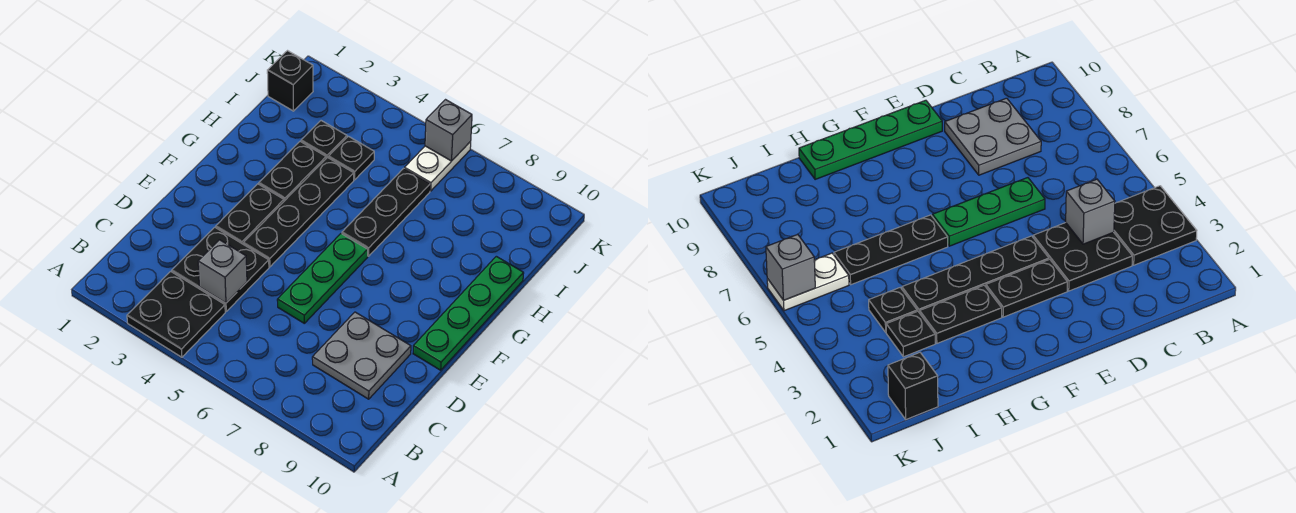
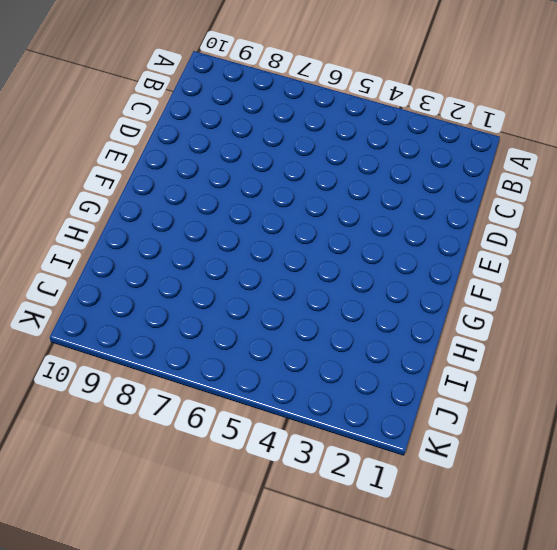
none -> black 2x2 plate [127,271,225,357]
none -> black 2x2 plate [172,227,269,311]
none -> grey 2x2 plate [312,312,411,399]

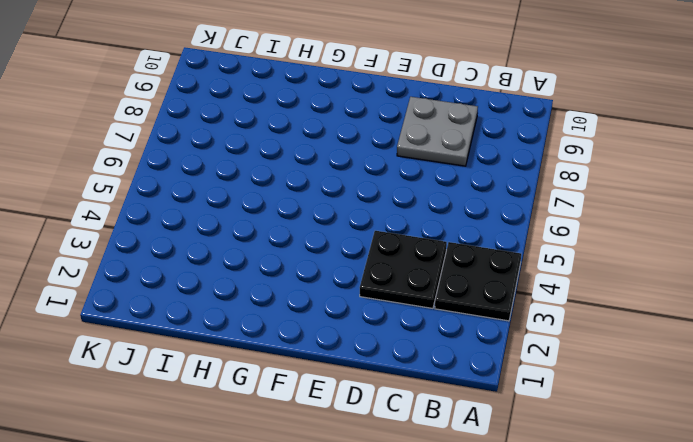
none -> green 1x3 plate [277,234,368,323]
none -> black 1x2 plate [216,184,284,244]
none -> black 1x4 plate [243,157,354,267]

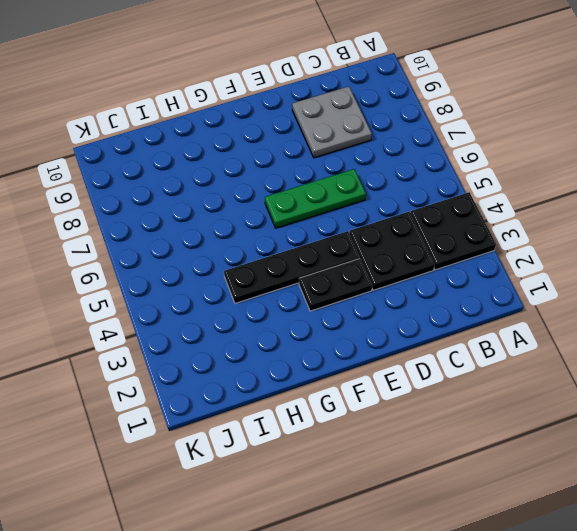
none -> green 1x4 plate [413,256,524,370]
none -> black 1x2 plate [259,141,326,201]
none -> black 1x3 plate [342,169,430,256]

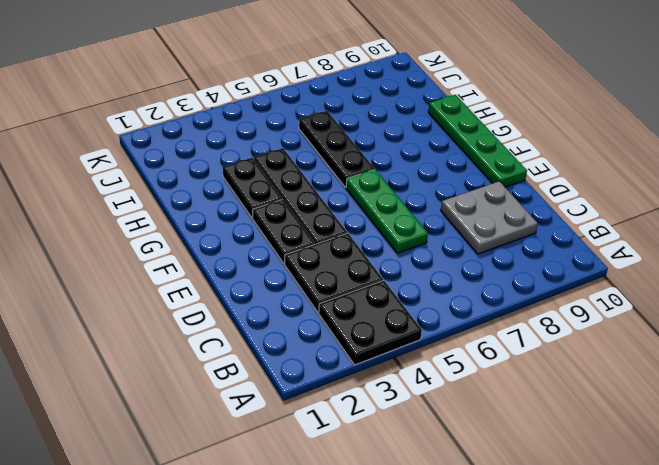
none -> black 1x1 plate [301,121,347,158]
none -> black 1x1 plate [328,136,374,180]
none -> black 1x1 brick [267,51,313,111]

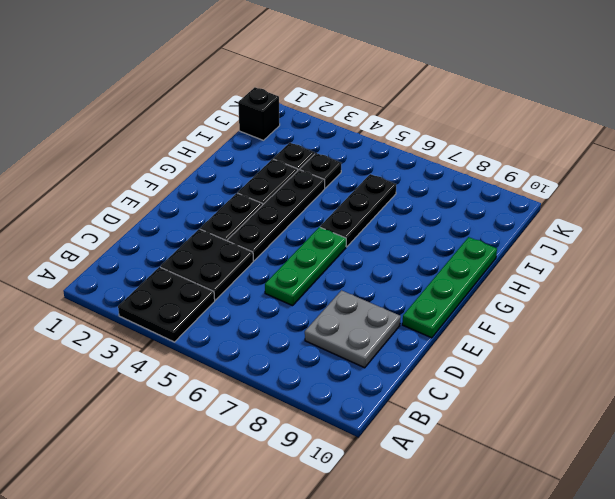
none -> white 1x2 plate [404,142,471,191]
none -> grey 1x1 brick [198,240,247,303]
none -> grey 1x1 brick [425,100,472,161]

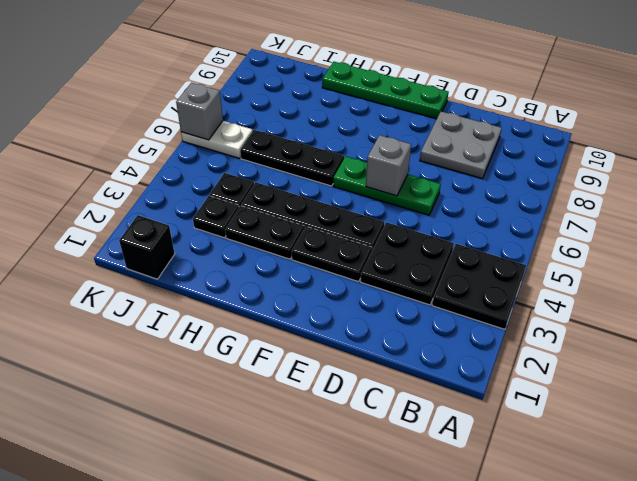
grey 1x1 brick [366,135,411,196] -> grey 1x1 brick moved to [198,240,247,303]

